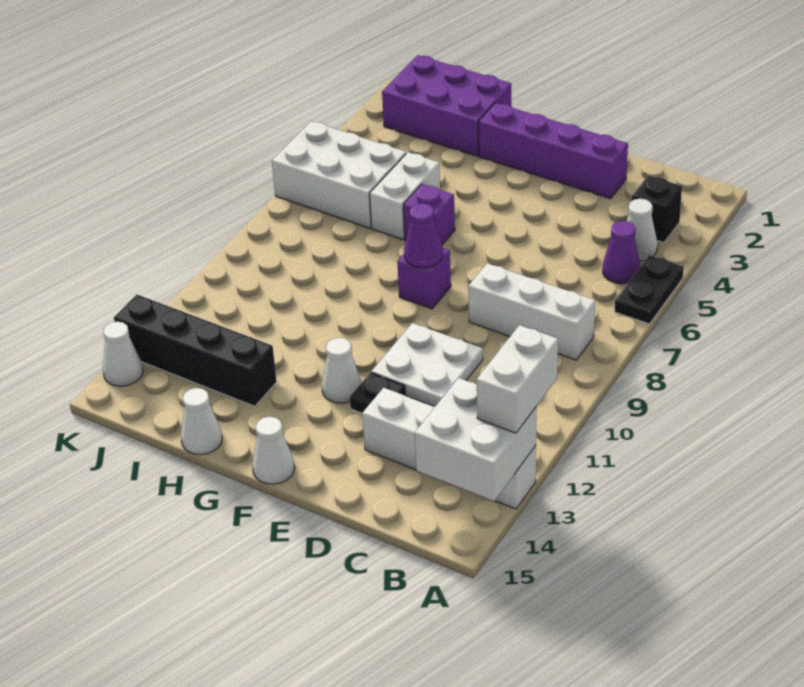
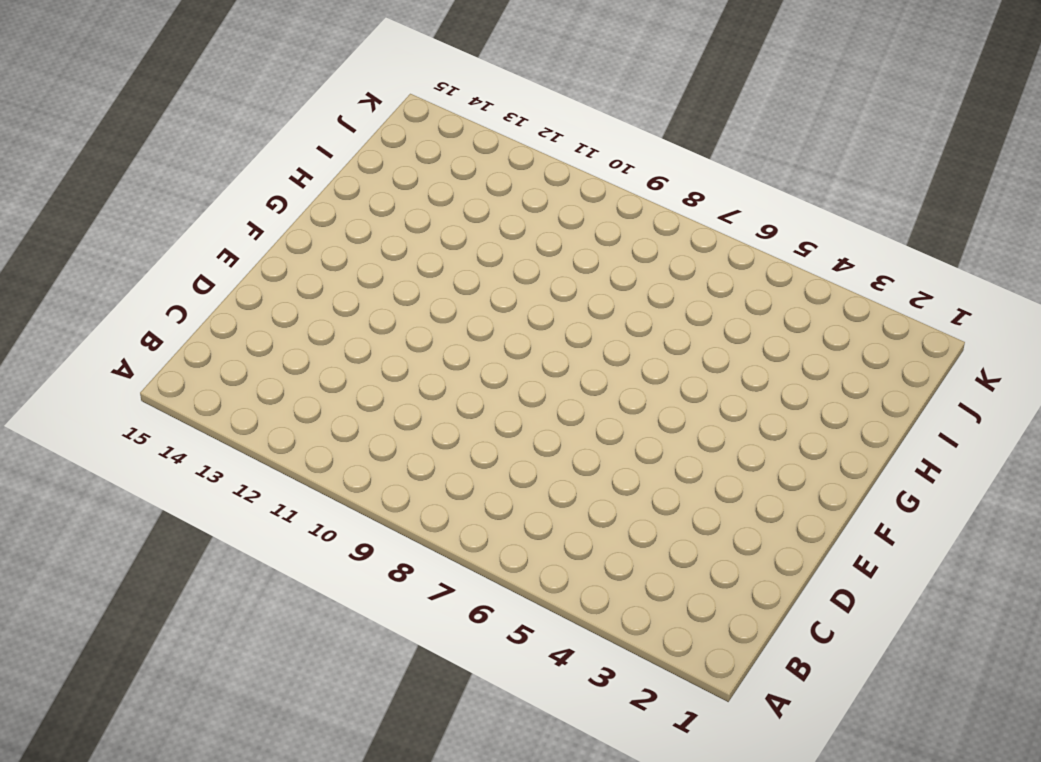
none -> black 1x2 plate [615,255,684,324]
none -> white 1x4 brick [362,388,536,509]
none -> black 1x1 brick [632,175,682,243]

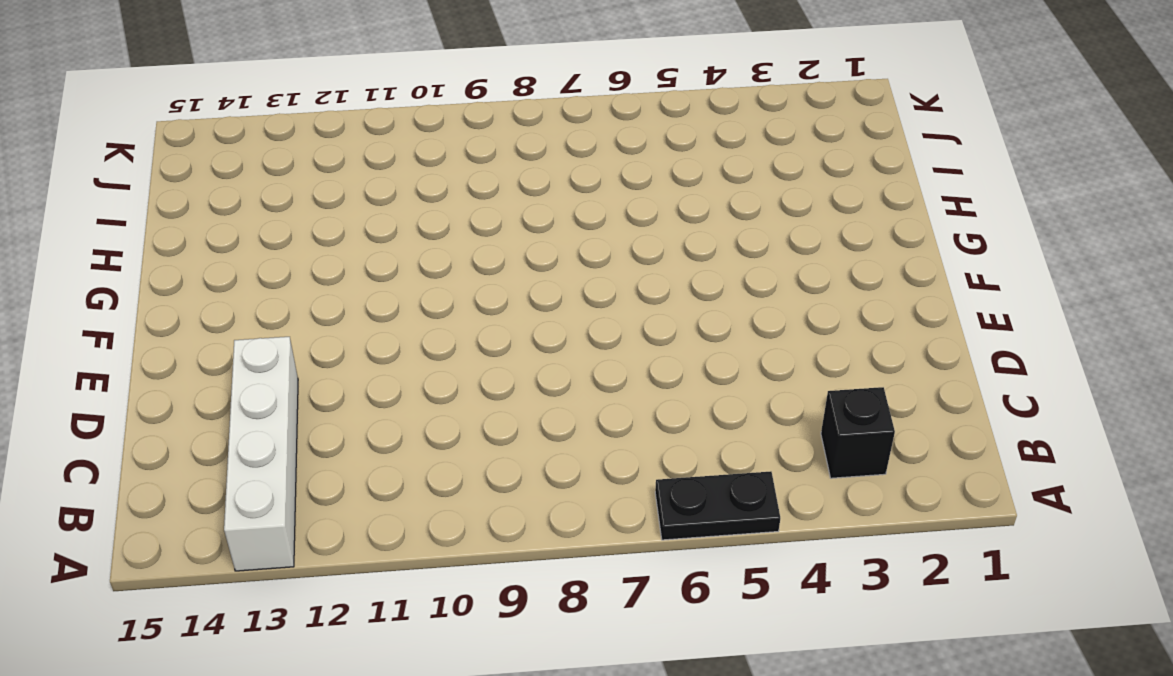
none -> white 1x1 cone [627,199,657,261]
none -> purple 1x1 cone [603,221,640,284]
none -> white 1x3 brick [468,263,595,360]

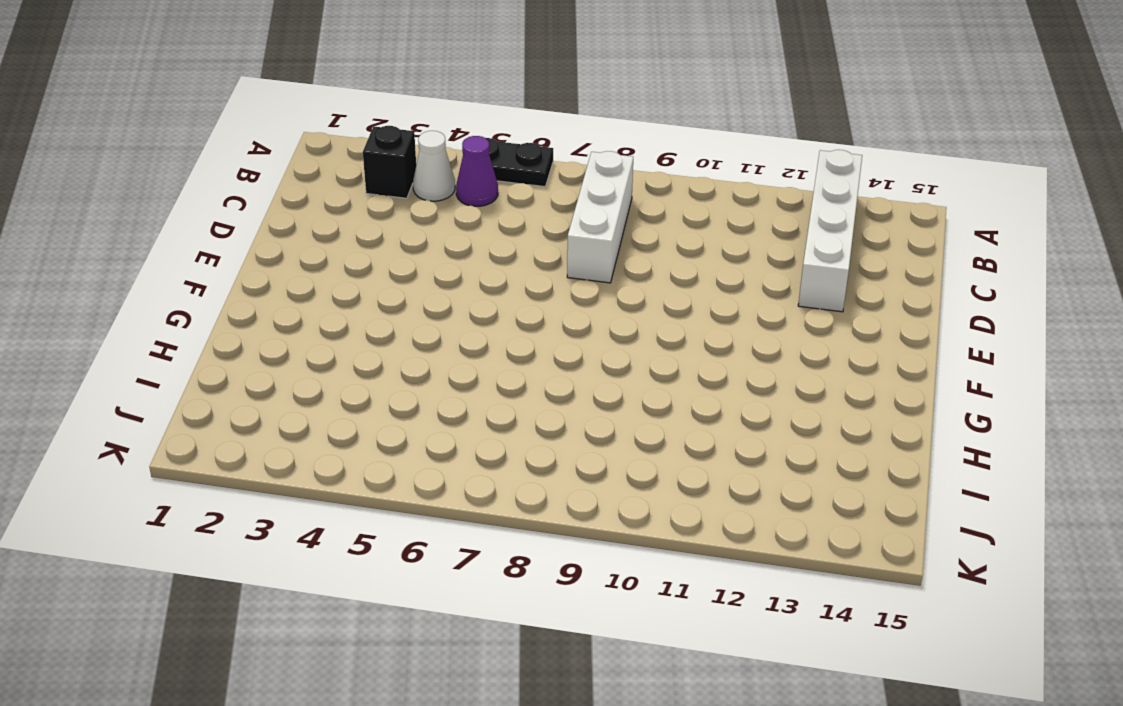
none -> purple 1x4 brick [478,103,628,199]
none -> white 2x2 plate [371,323,483,407]
none -> black 1x1 plate [350,373,405,413]

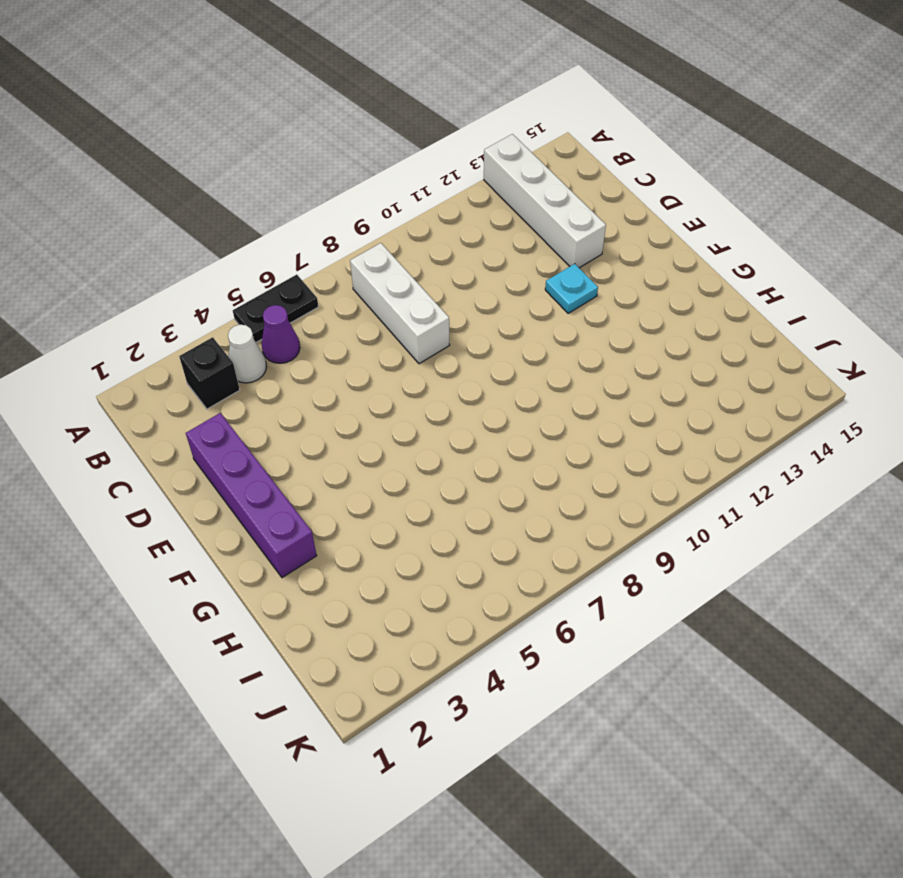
cyan 1x1 plate [545,264,598,313] -> black 1x1 plate [350,373,405,413]
none -> white 2x2 plate [371,323,483,407]
none -> purple 1x1 brick [397,248,451,309]
none -> white 1x1 cone [322,338,362,403]

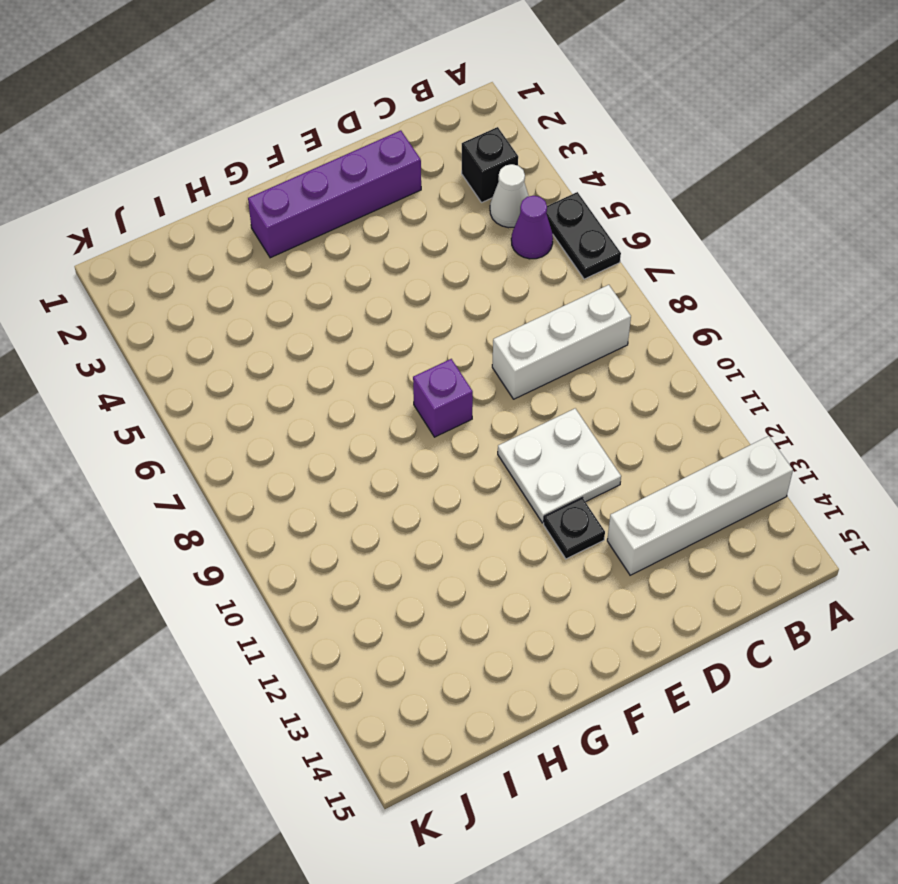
none -> white 1x1 cone [322,338,362,403]
none -> white 1x1 cone [252,417,295,484]
none -> purple 1x1 brick [403,184,455,245]

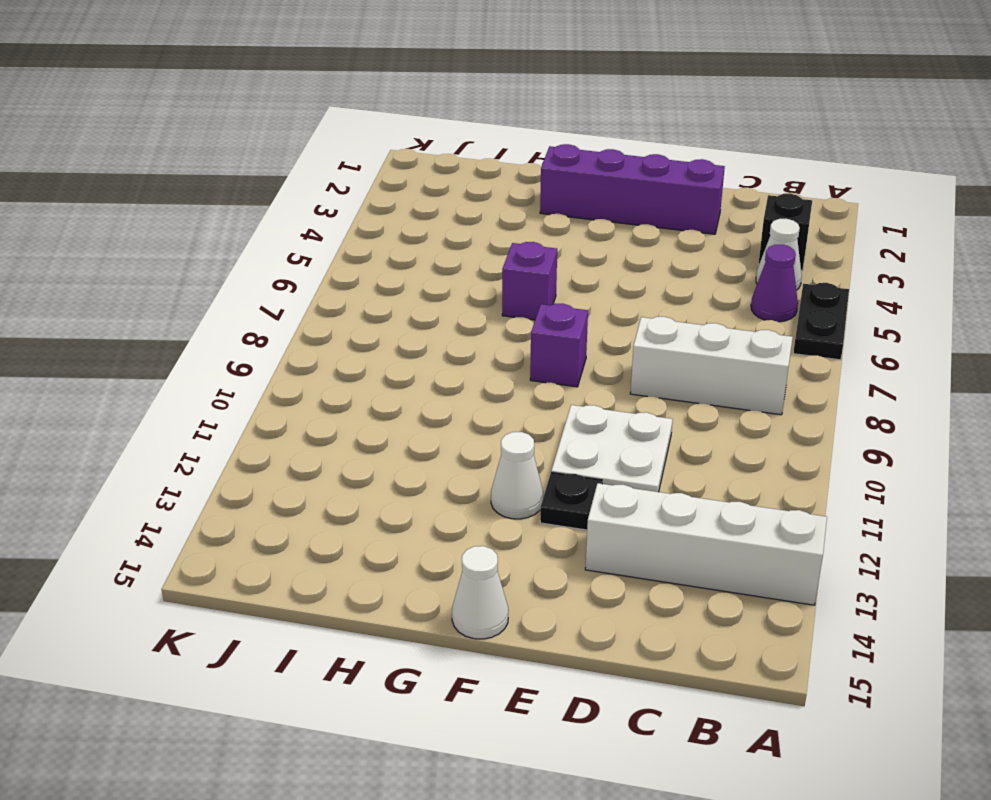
none -> purple 2x3 brick [382,55,511,156]
none -> white 1x2 brick [370,152,440,240]
none -> black 1x4 brick [114,295,277,406]

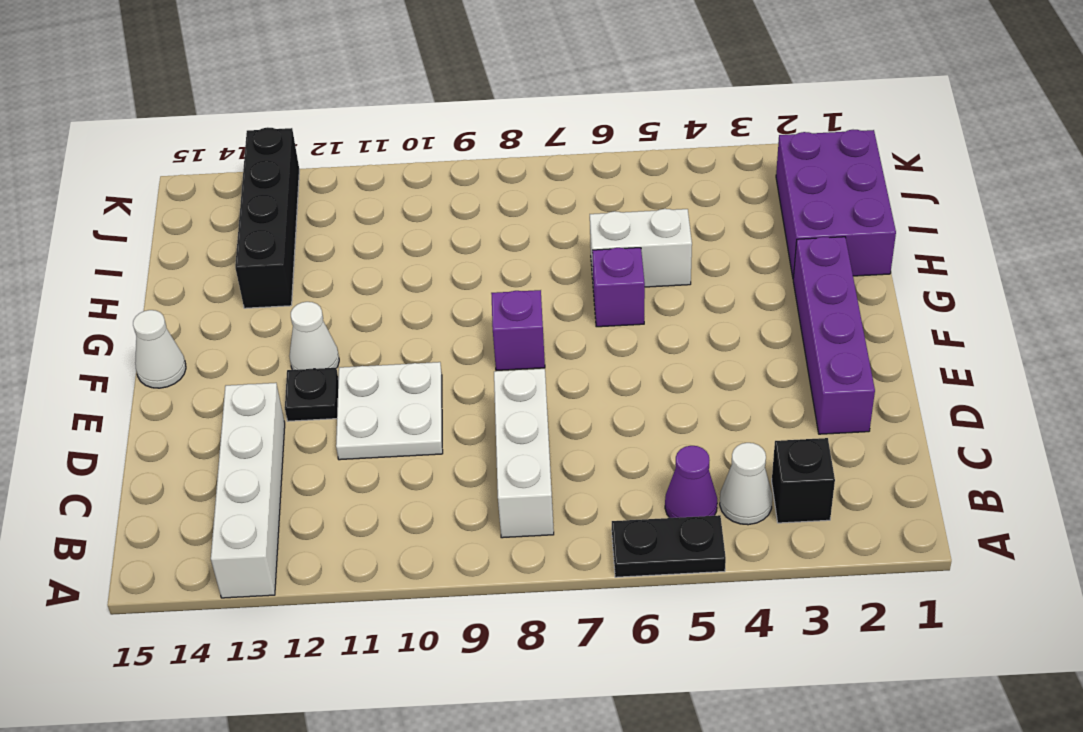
none -> white 1x1 cone [181,388,222,454]
none -> white 2x3 brick [272,121,406,228]
none -> white 1x1 cone [103,322,143,386]

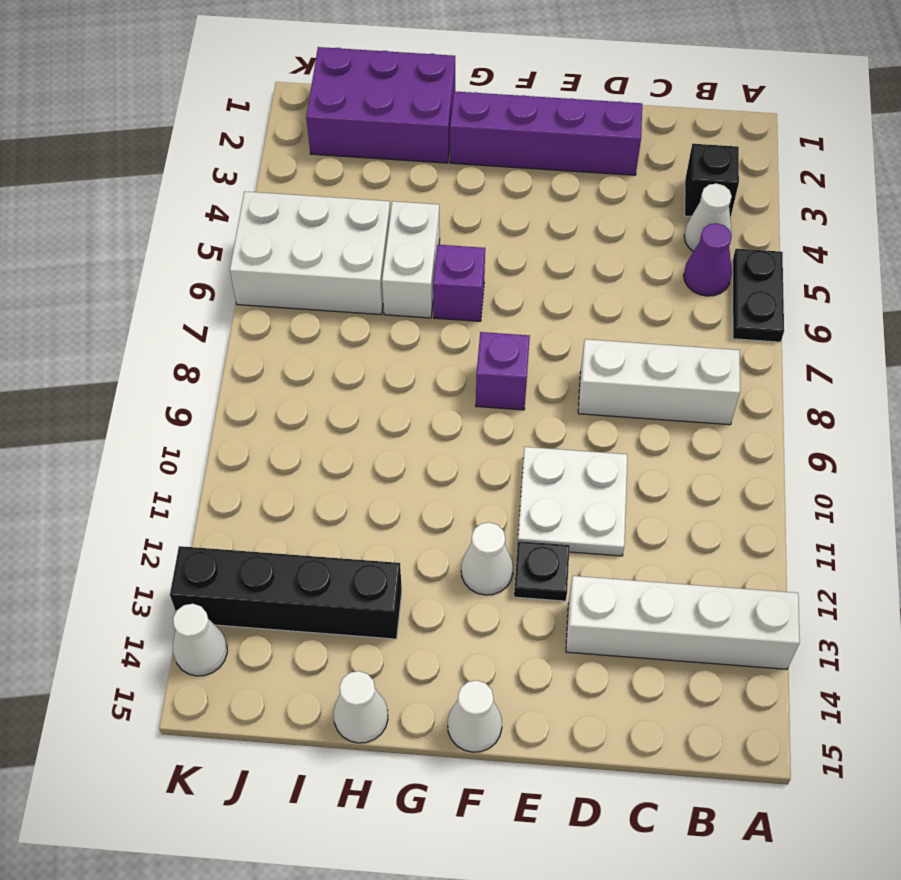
none -> white 2x2 brick [415,378,536,501]
none -> purple 1x1 cone [404,203,443,268]
none -> white 1x2 brick [476,325,558,433]

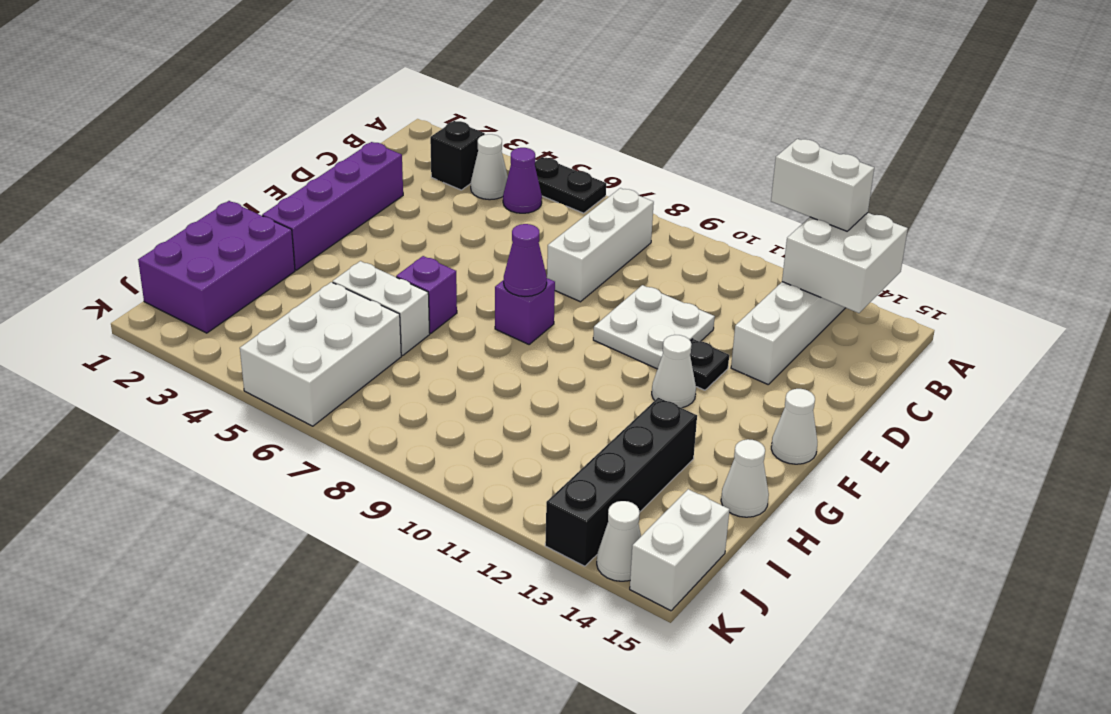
white 1x2 brick [630,489,730,611] -> none

